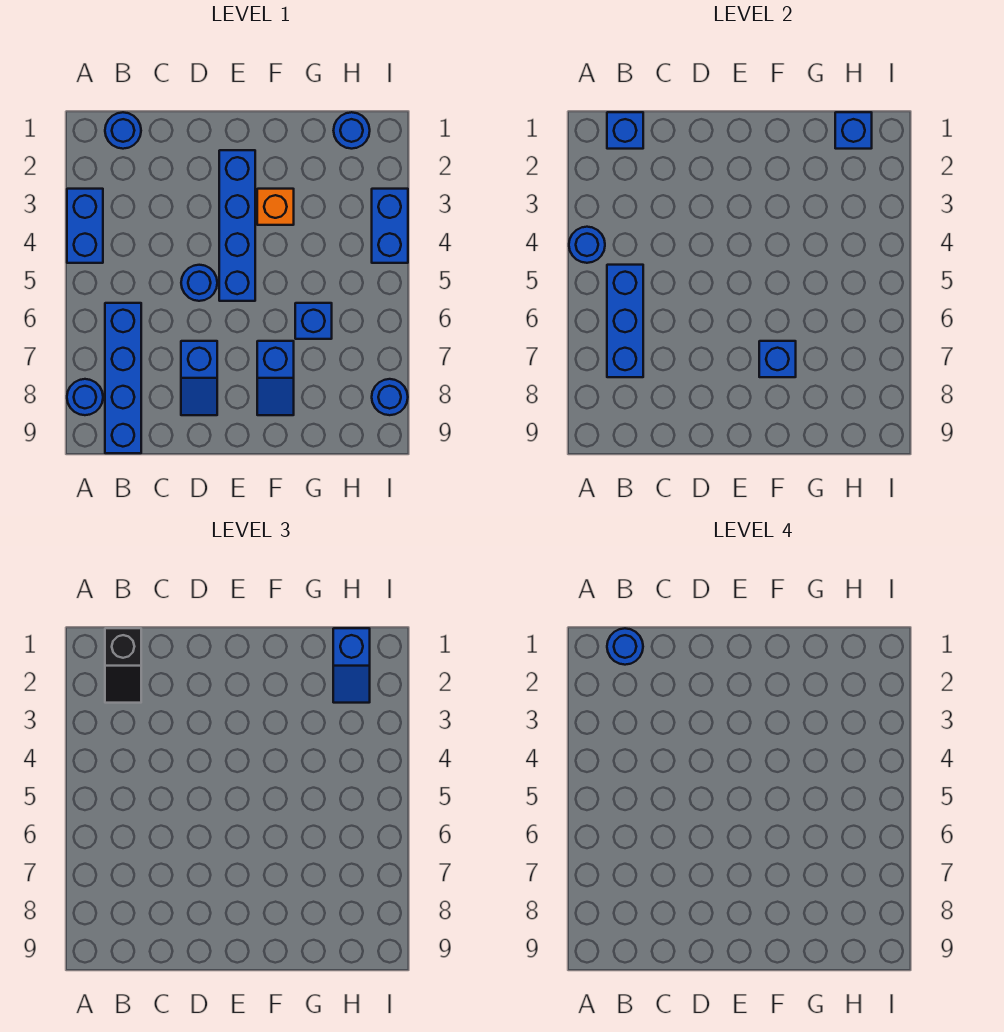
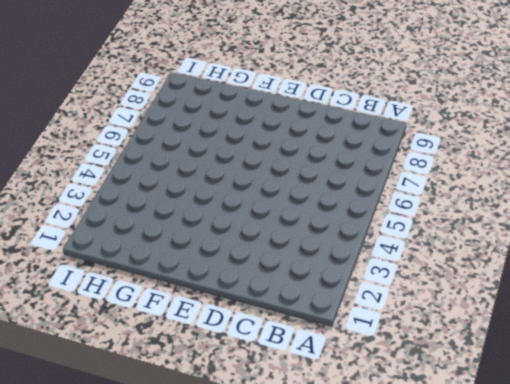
none -> blue 1x2 brick [67,189,103,263]
none -> blue 1x1 round brick [67,379,103,415]
none -> blue 1x1 round brick [105,112,141,149]

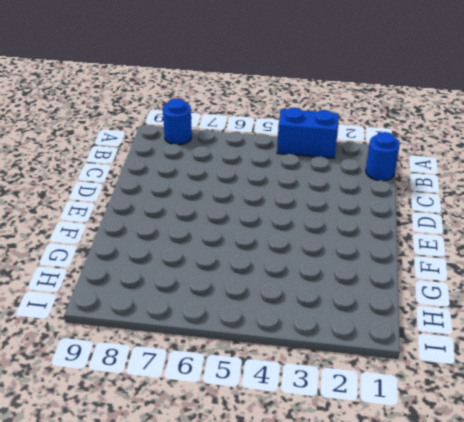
none -> blue 1x4 brick [105,303,141,453]
none -> blue 1x1 round brick [181,265,217,301]
none -> blue 1x2 slope [181,341,217,415]

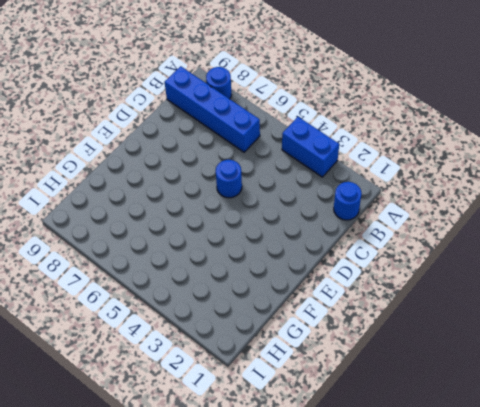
none -> blue 1x2 slope [181,341,217,415]
none -> blue 1x4 brick [219,150,255,301]
none -> orange 1x1 brick [257,189,294,225]

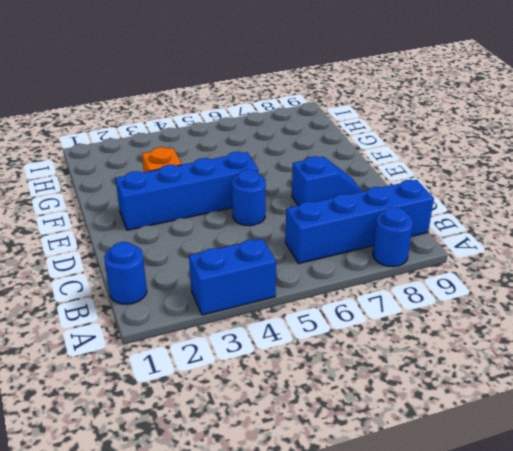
none -> blue 1x2 slope [257,341,294,415]
none -> blue 1x1 brick [295,303,332,339]
none -> blue 1x1 round brick [334,112,370,149]

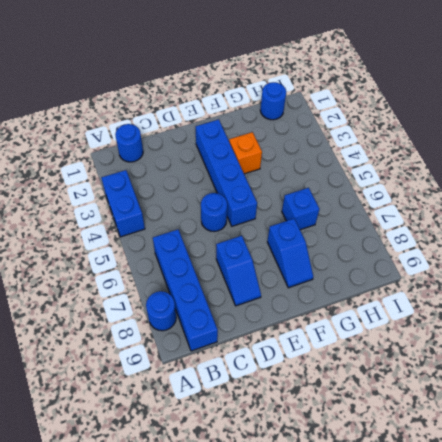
none -> blue 1x2 brick [372,189,408,263]
none -> blue 1x1 round brick [372,379,408,415]
none -> blue 1x1 round brick [569,227,605,263]

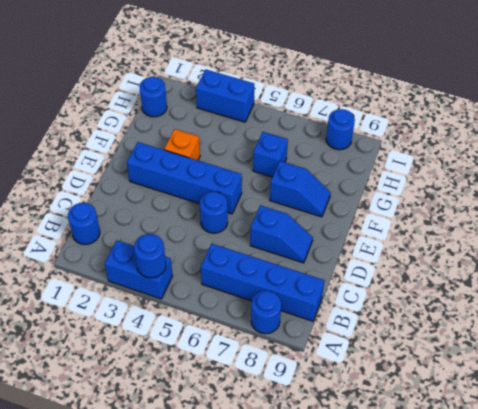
none -> blue 1x1 brick [607,112,643,149]
none -> blue 1x3 brick [607,265,643,377]
none -> blue 1x1 brick [759,341,796,377]

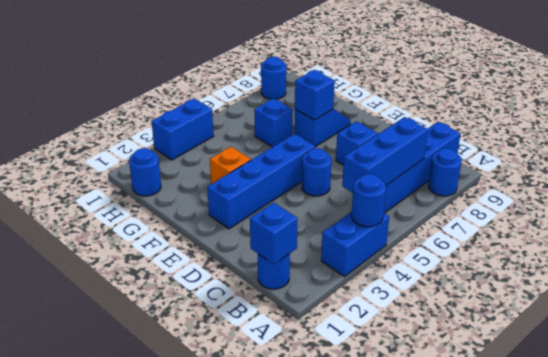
none -> blue 1x1 brick [835,112,872,149]
none -> black 1x2 slope [105,628,141,703]
none -> blue 1x2 slope [333,628,370,703]

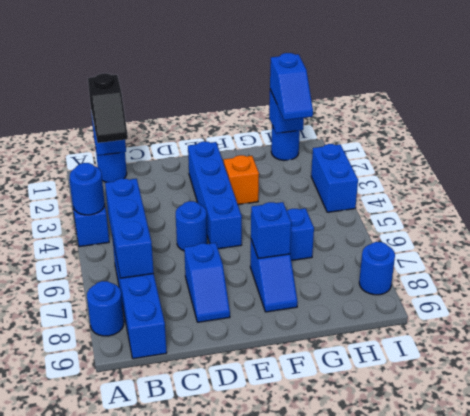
none -> blue 1x1 round brick [607,628,643,665]

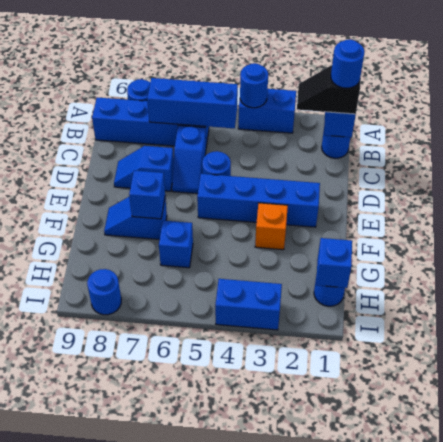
blue 1x2 slope [172,126,206,194] -> blue 1x2 slope turned to [333,628,370,703]

